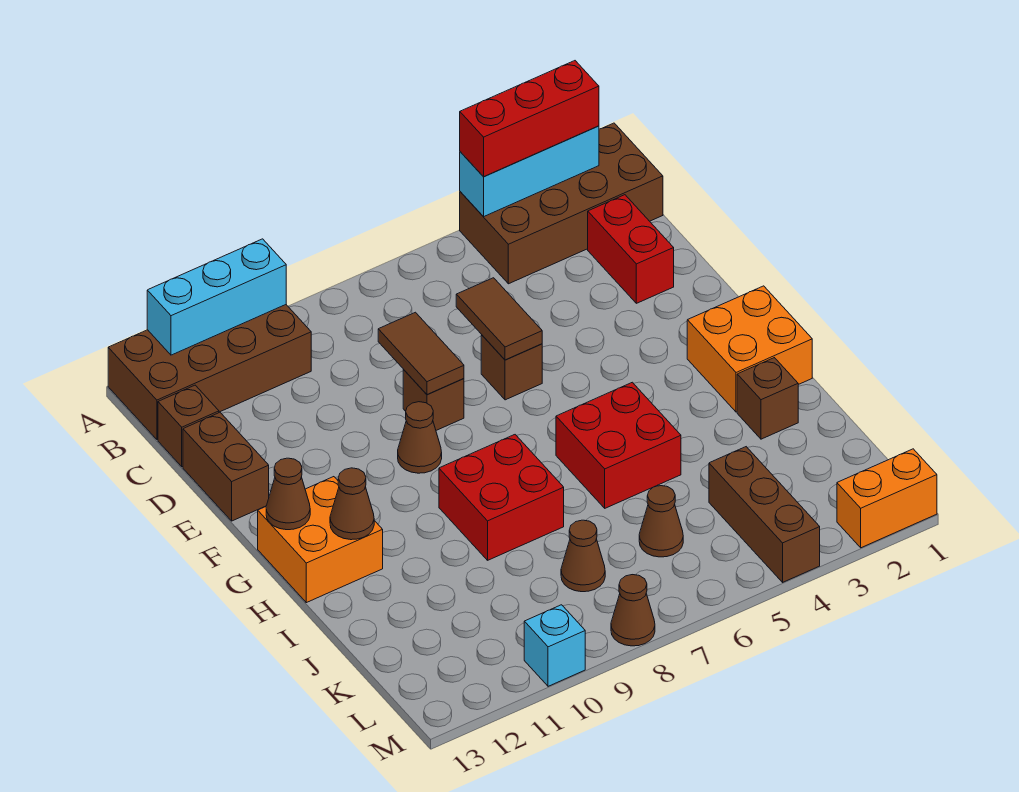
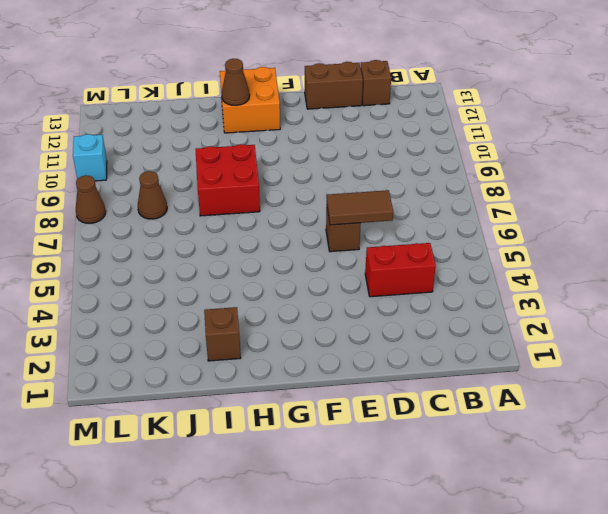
red 1x2 brick [365,243,436,297] -> red 1x2 brick moved to [588,195,674,303]
none -> brown 2x4 brick [460,123,663,284]
none -> brown 2x4 brick [108,305,311,440]
none -> brown 1x1 brick [403,369,464,430]

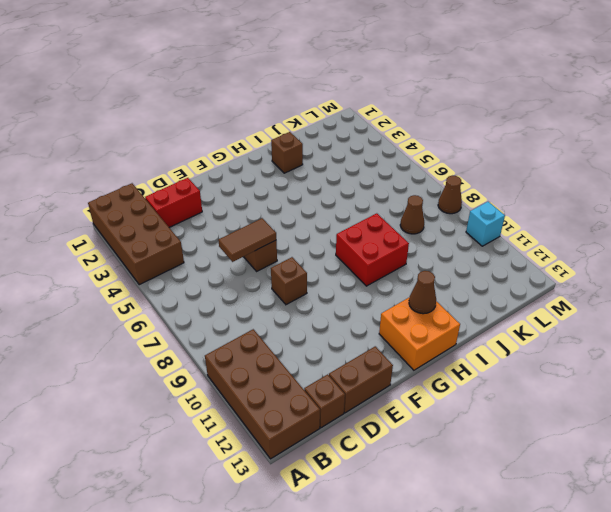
none -> brown 1x1 cone [398,402,442,473]
none -> orange 2x2 brick [687,286,812,412]
none -> red 2x2 brick [556,382,681,508]

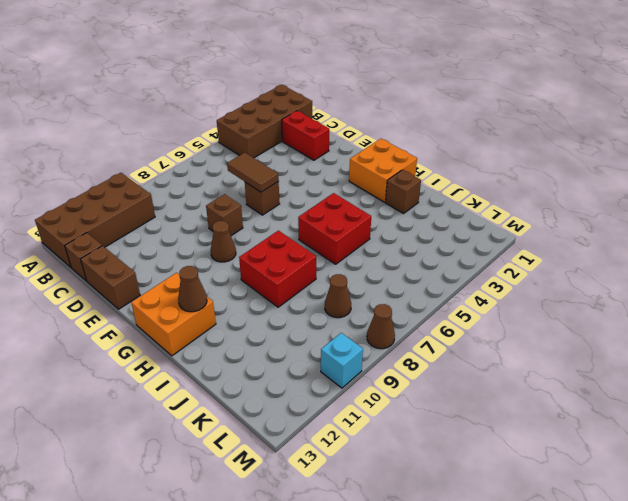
none -> brown 1x3 brick [709,447,820,582]
none -> brown 1x1 cone [639,486,683,557]
none -> orange 1x2 brick [837,449,937,548]

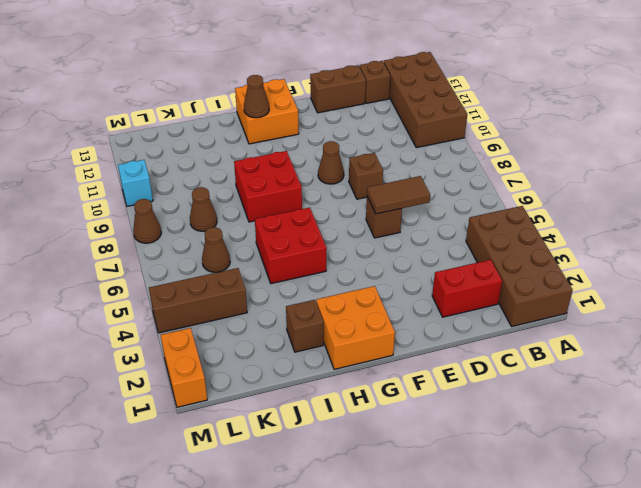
none -> cyan 1x3 brick [460,126,599,217]
none -> cyan 1x3 brick [147,239,286,355]
none -> brown 1x2 tile [378,312,464,394]

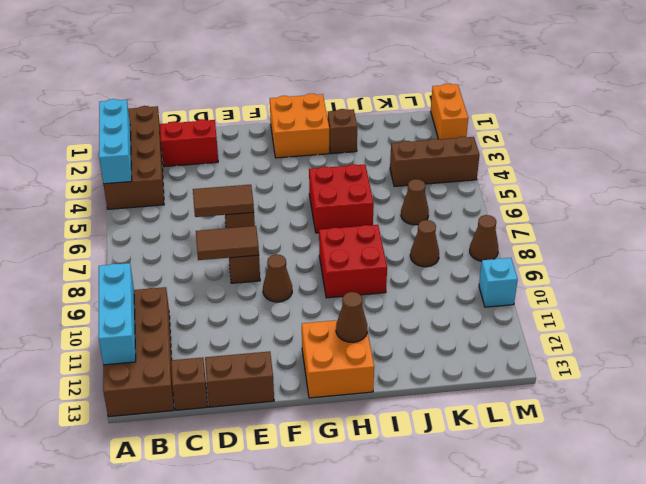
none -> brown 1x1 cone [266,458,310,530]
none -> red 1x3 brick [460,61,599,177]

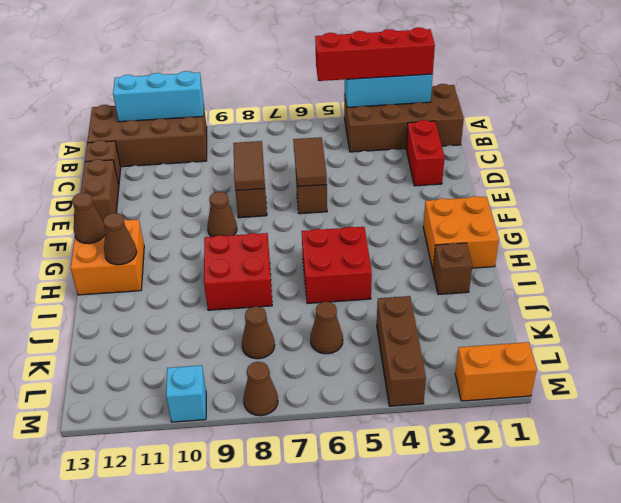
red 1x4 brick [315,27,435,81] -> red 1x3 brick [460,61,599,177]

